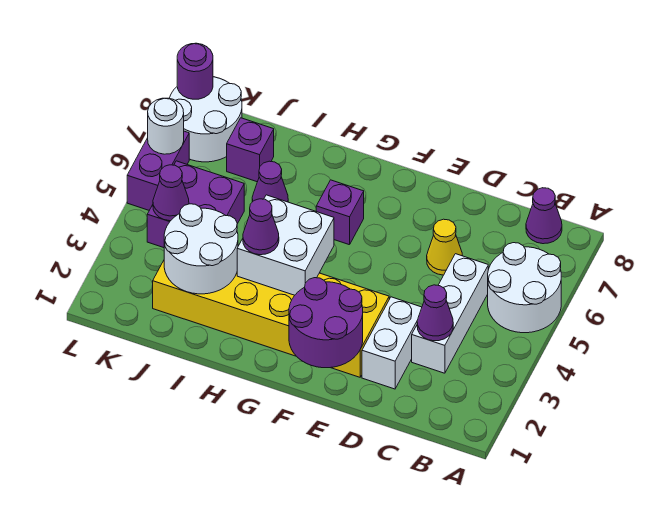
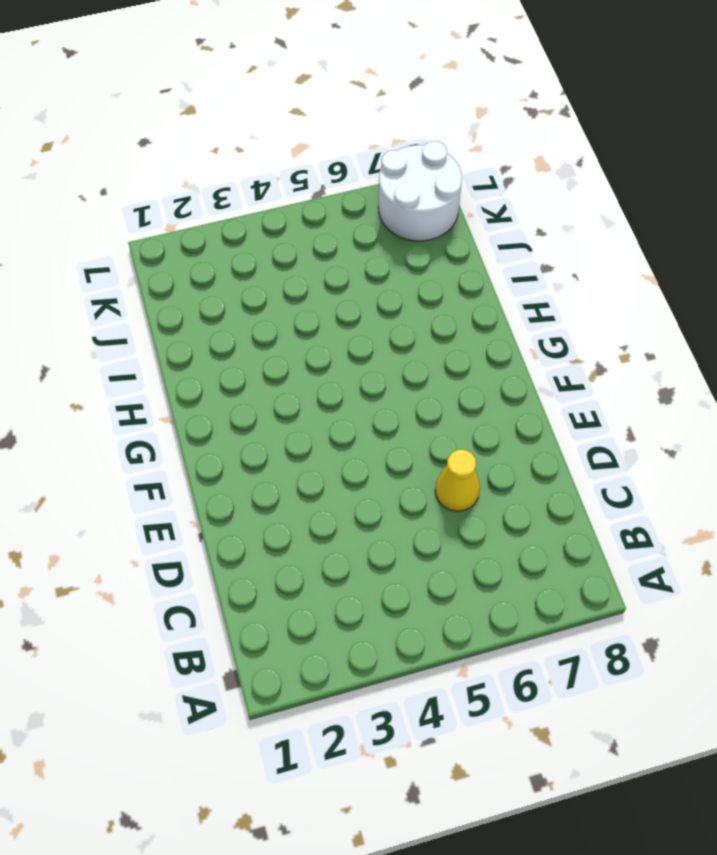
none -> white 2x2 round brick [488,243,561,333]
none -> purple 1x1 cone [526,188,562,244]
none -> white 1x3 brick [412,254,488,373]

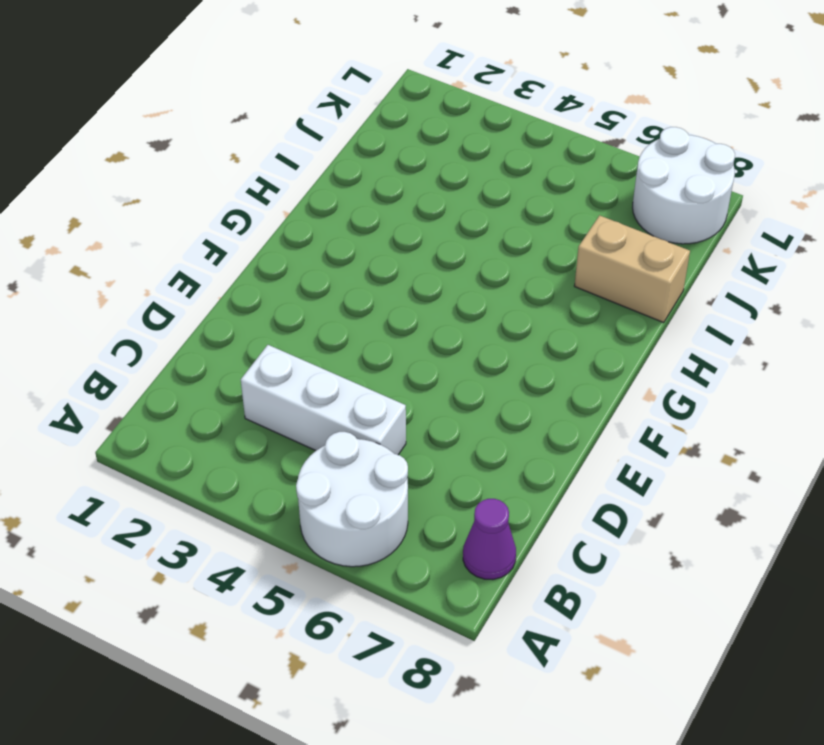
tan 1x2 brick [575,215,690,322] -> none
none -> white 1x2 brick [362,297,422,389]
none -> yellow 1x1 cone [427,219,463,275]
none -> yellow 2x6 brick [153,261,389,377]

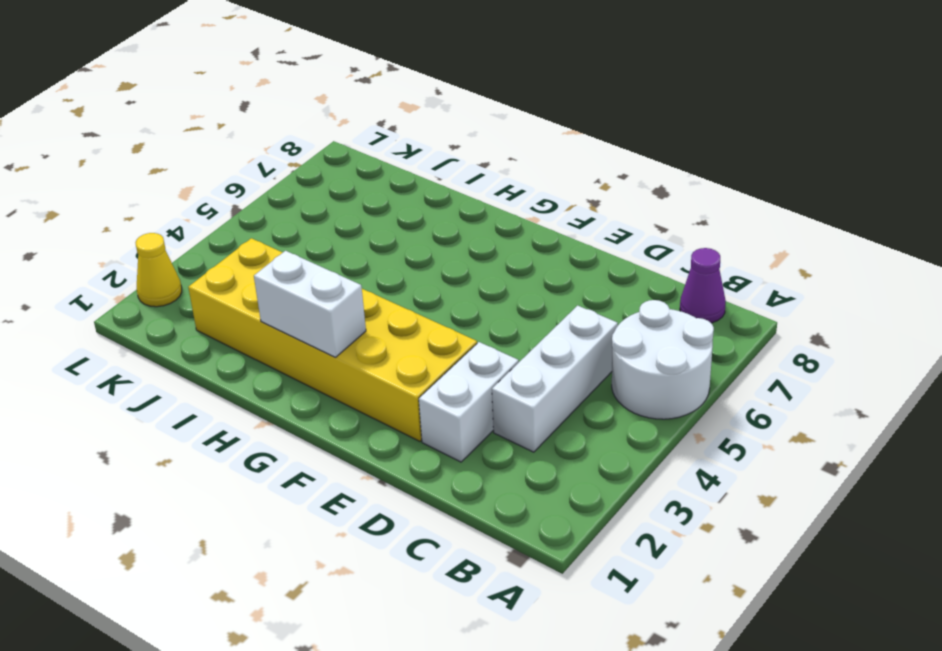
white 1x2 brick [254,251,366,357] -> none
yellow 1x1 cone [135,233,182,307] -> yellow 1x1 cone moved to [427,219,463,275]
none -> purple 1x1 brick [316,180,364,245]
none -> purple 1x1 cone [252,161,288,202]
none -> purple 2x2 brick [147,161,244,248]

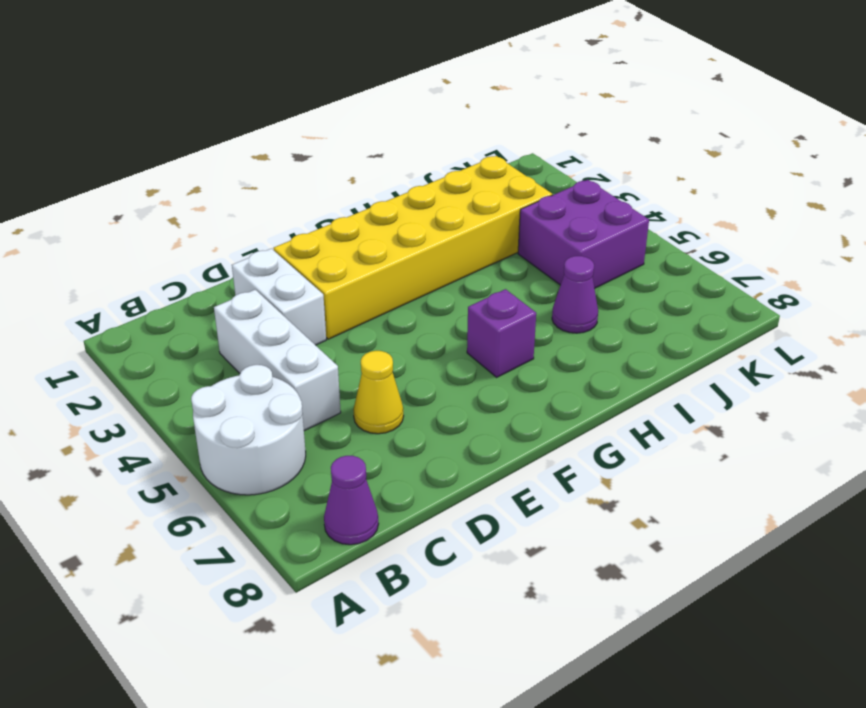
none -> purple 1x1 brick [227,118,274,182]
none -> white 2x2 round brick [169,77,242,162]
none -> purple 1x2 brick [127,131,189,210]

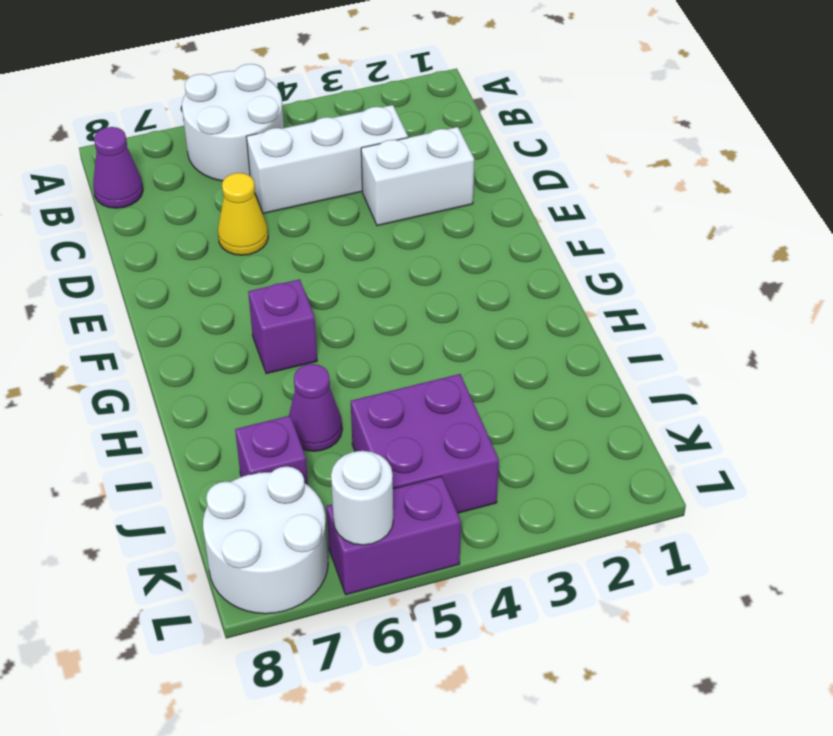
none -> yellow 2x6 brick [153,261,389,377]
none -> purple 1x1 cone [417,285,453,341]
none -> purple 2x2 round brick [289,278,363,368]

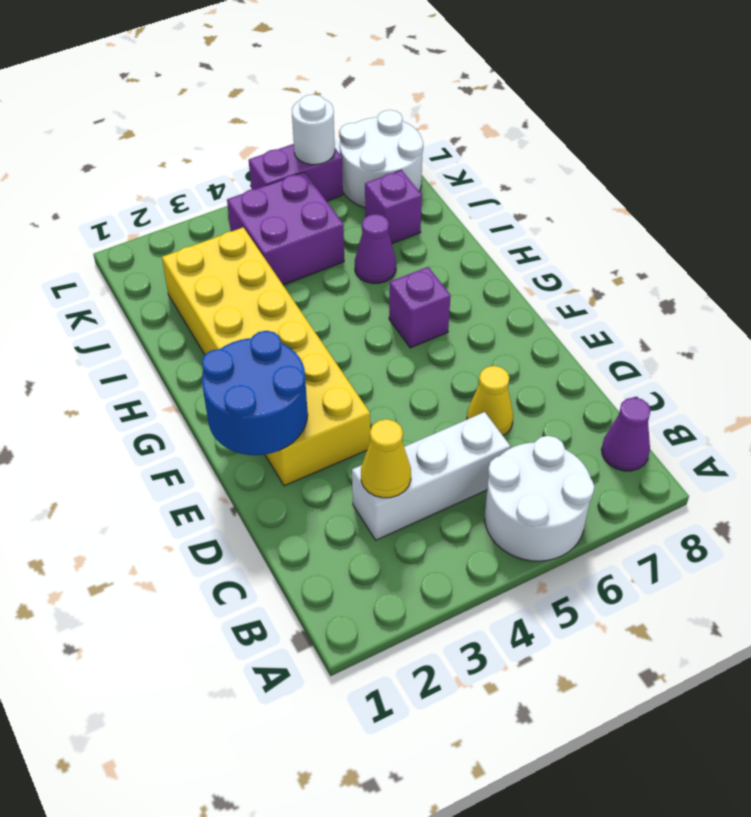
yellow 1x1 cone [361,419,411,498] -> purple 1x1 cone [417,285,453,341]
blue 2x2 round brick [202,331,308,455] -> purple 2x2 round brick [289,278,363,368]
none -> white 1x2 brick [362,297,422,389]
none -> white 2x2 brick [237,195,334,295]
none -> white 2x2 round brick [164,204,238,294]

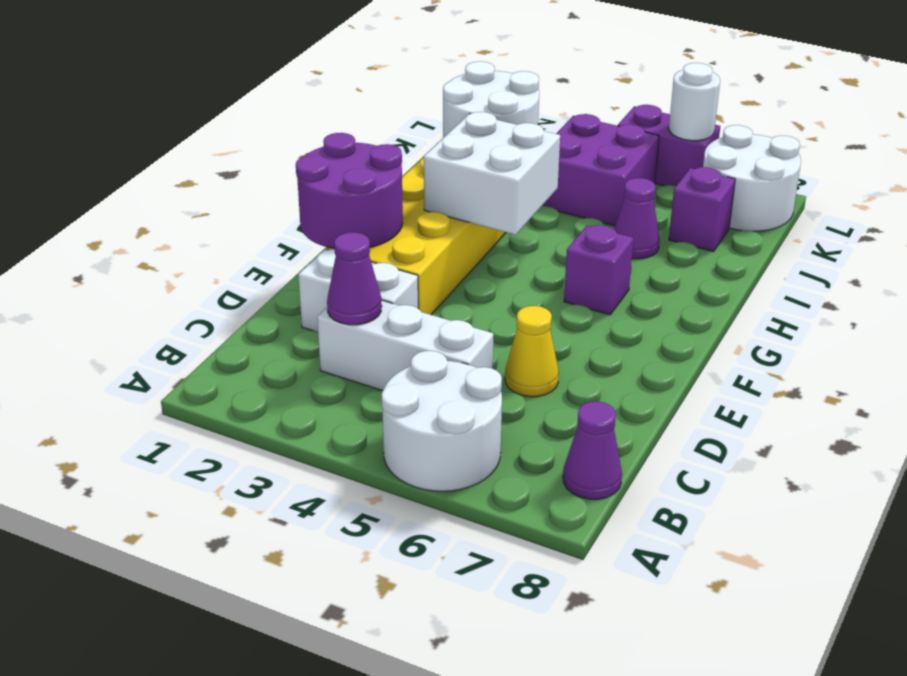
none -> purple 1x1 cone [153,165,189,221]
none -> purple 1x1 round brick [177,43,213,99]
none -> purple 1x1 cone [243,199,279,255]

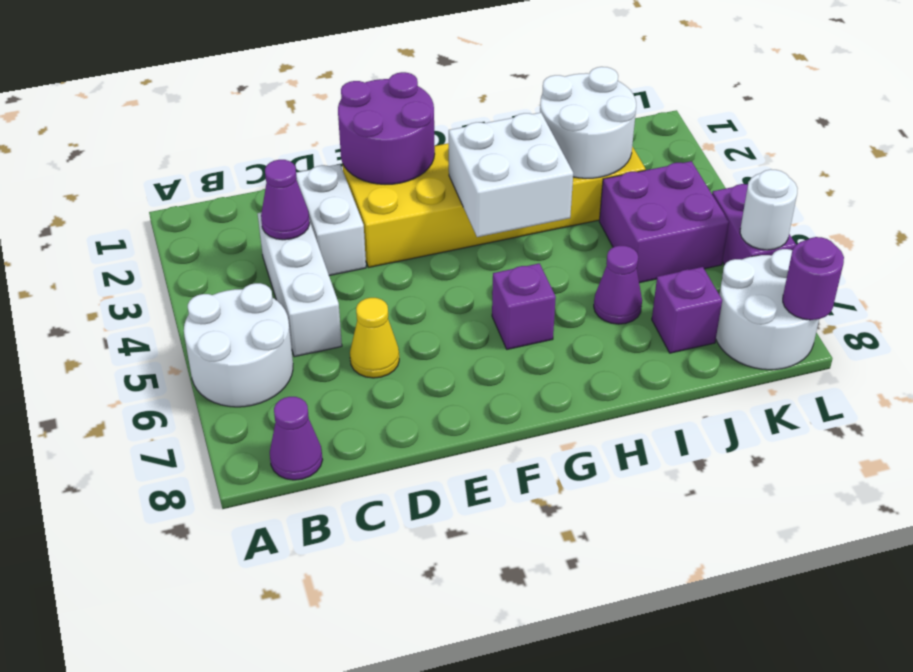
none -> purple 1x1 cone [153,165,189,221]
none -> purple 1x1 cone [243,199,279,255]

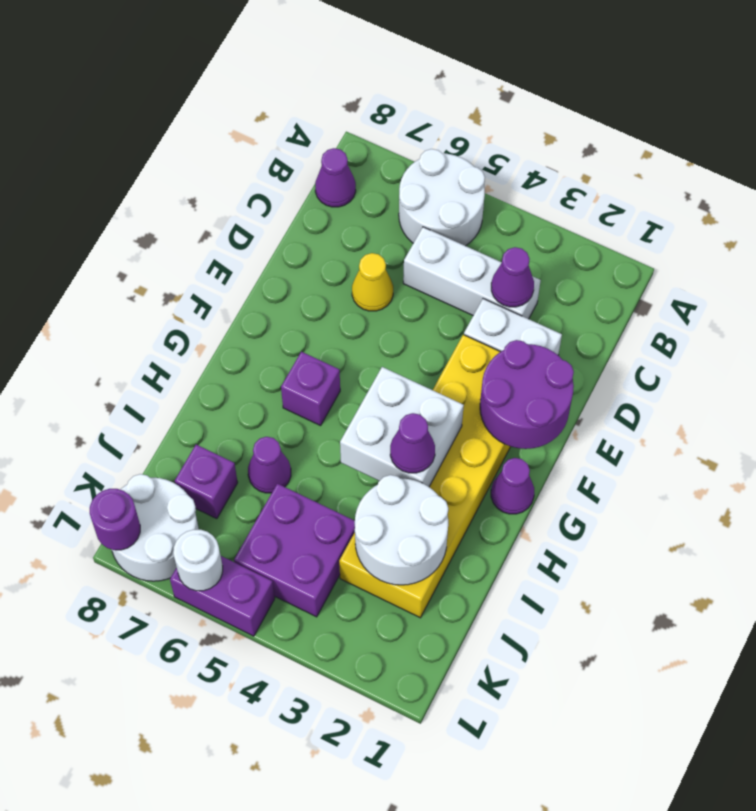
purple 1x1 cone [491,458,534,514] -> purple 1x1 cone moved to [153,165,189,221]

